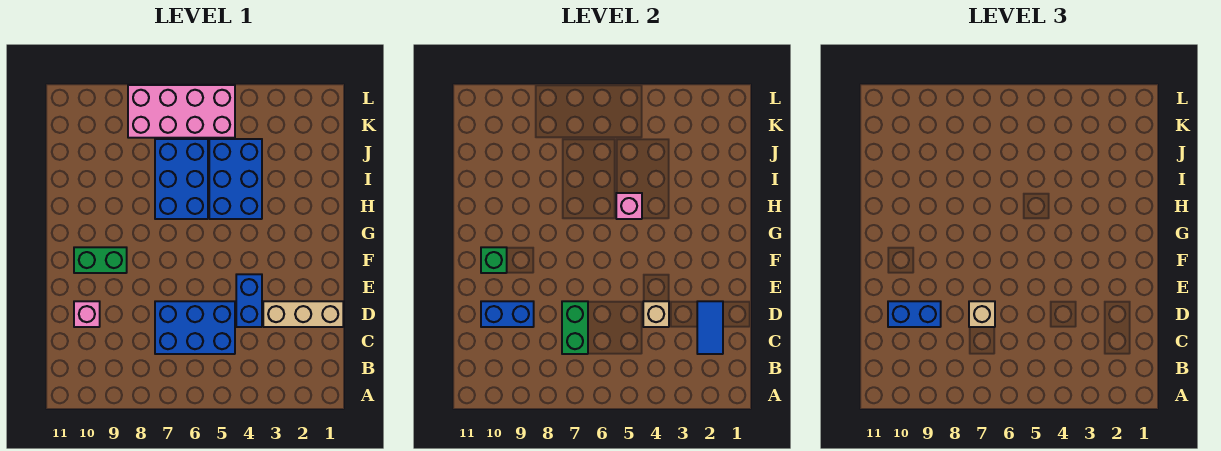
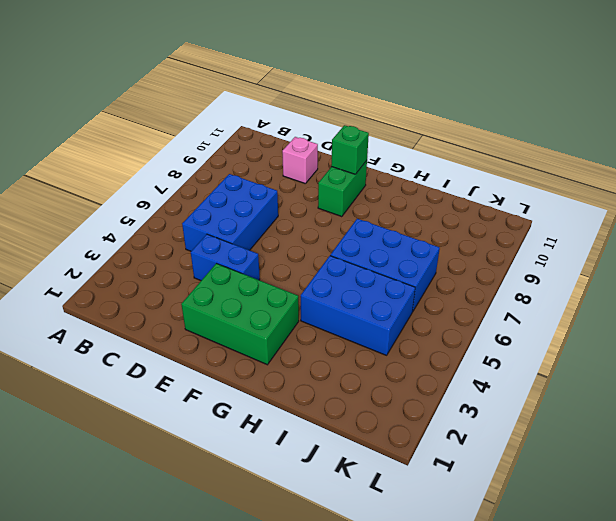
green 2x3 brick [181,263,299,365] -> none
none -> tan 1x3 brick [263,301,343,327]
none -> pink 2x4 brick [128,85,235,138]
none -> blue 1x2 tile [697,301,723,354]

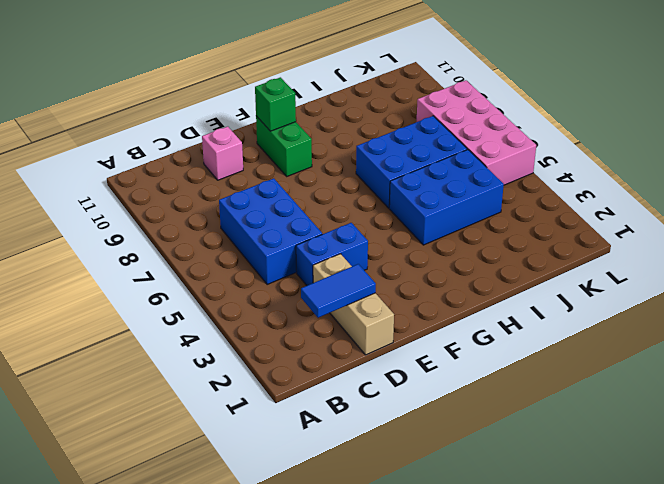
none -> green 1x2 brick [562,301,588,354]
none -> tan 1x1 brick [643,301,669,327]
none -> blue 1x2 brick [481,301,534,327]

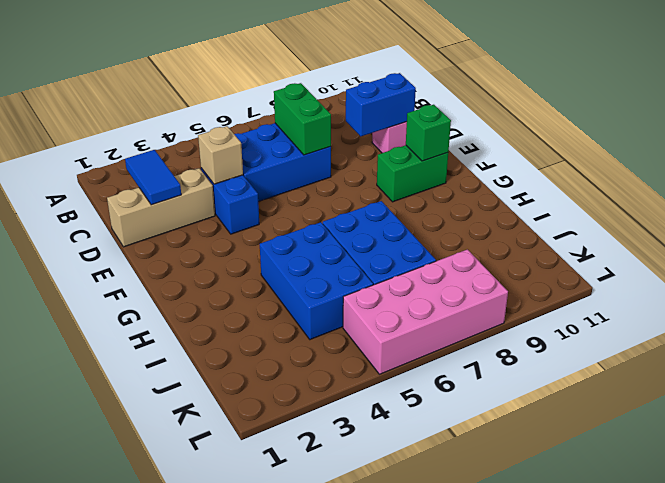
none -> pink 1x1 brick [616,193,642,219]
none -> tan 1x1 brick [969,301,995,327]
none -> blue 1x2 brick [888,301,941,327]

